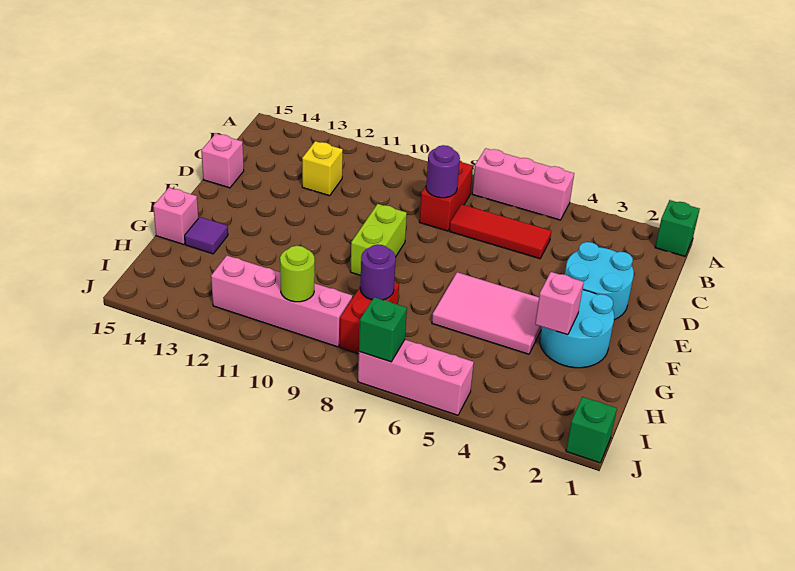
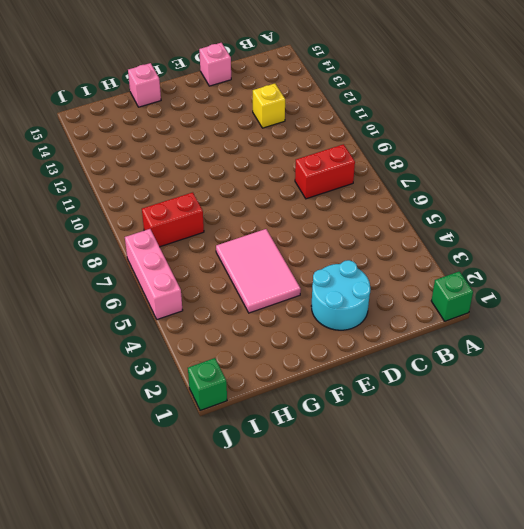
none -> pink 1x3 brick [472,148,574,220]
none -> red 1x3 tile [450,204,551,259]
none -> lime 1x2 brick [350,204,407,276]

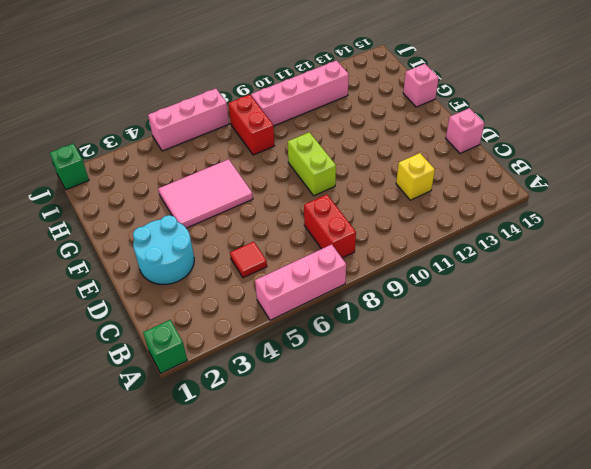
red 1x1 tile [230,242,267,278] -> red 1x3 tile [450,204,551,259]
none -> cyan 2x2 round brick [540,290,614,368]
none -> purple 1x1 tile [185,217,228,254]
none -> purple 1x1 round brick [426,145,460,198]

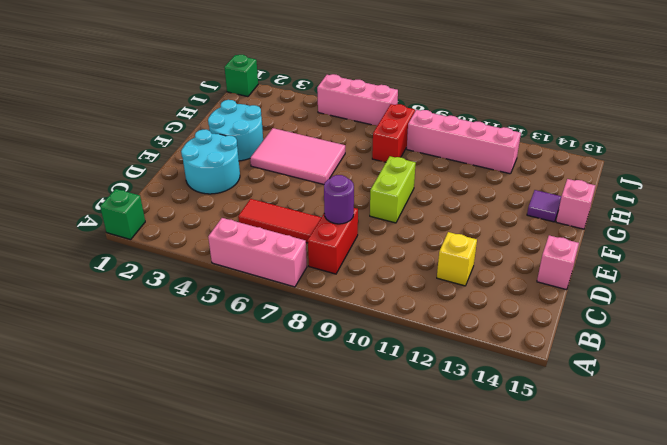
none -> pink 1x1 brick [535,272,584,335]
none -> purple 1x1 round brick [360,244,396,300]
none -> lime 1x1 round brick [280,246,315,302]

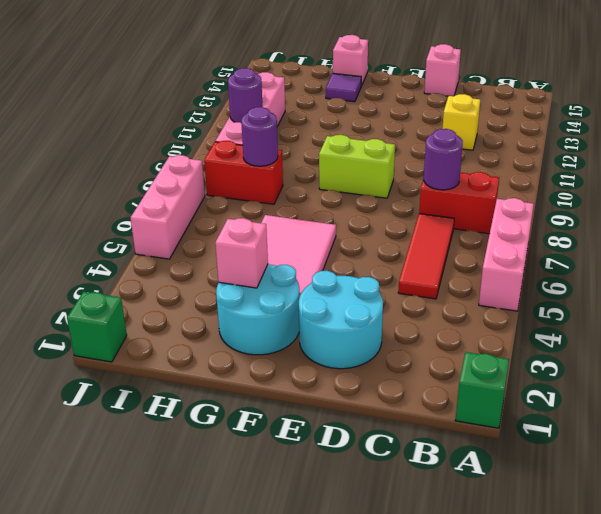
purple 1x1 round brick [228,68,263,123] -> lime 1x1 round brick [280,246,315,302]
none -> green 1x1 brick [359,297,407,362]

